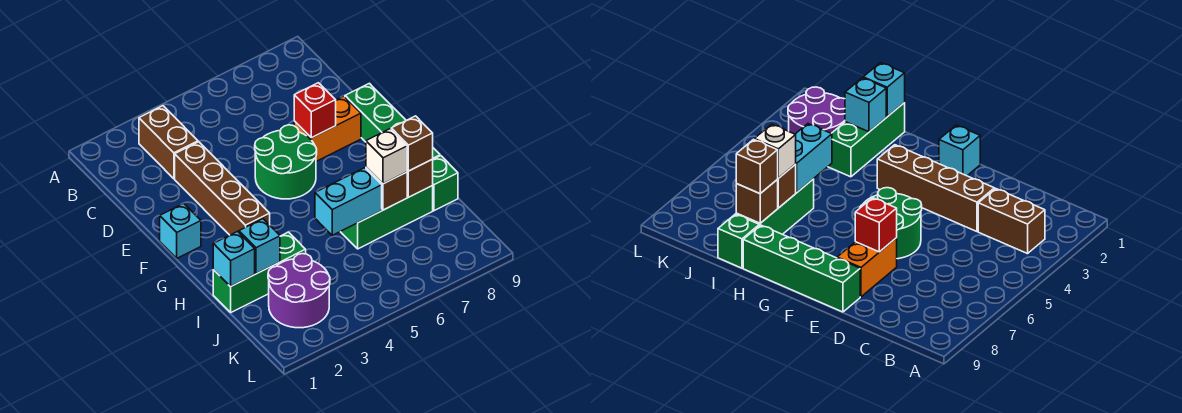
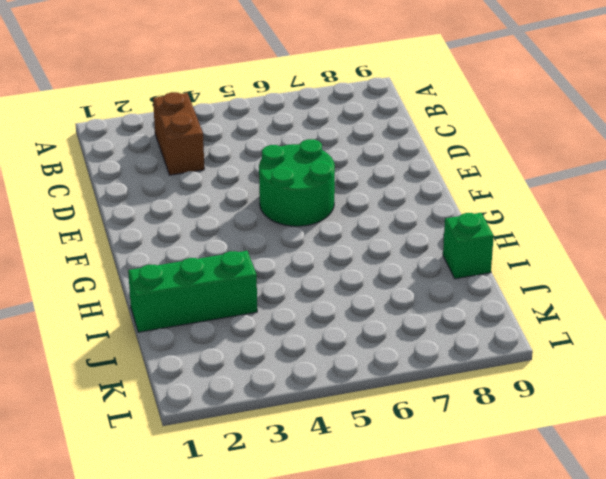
none -> brown 1x4 brick [175,142,270,235]
none -> orange 1x2 brick [294,96,361,161]
none -> green 1x4 brick [345,83,440,159]

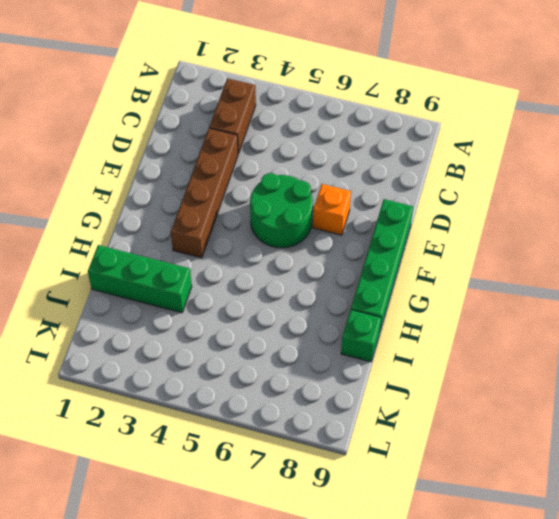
orange 1x1 brick [313,184,351,235] -> orange 1x2 brick [294,96,361,161]
none -> cyan 1x1 brick [160,204,201,258]
none -> green 1x3 brick [341,186,433,249]
none -> purple 2x2 round brick [268,254,330,328]

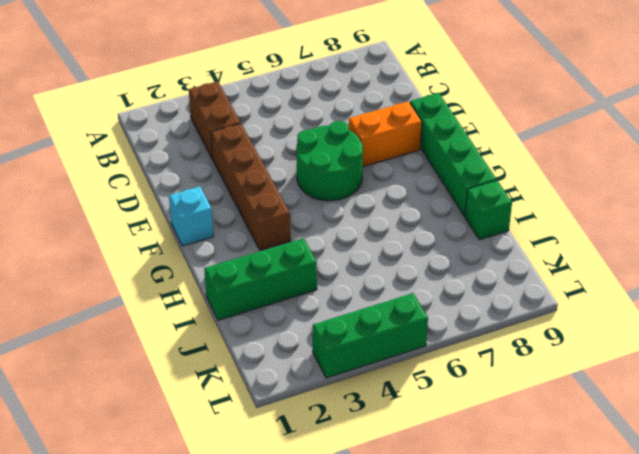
green 1x3 brick [313,293,428,378] -> green 1x3 brick moved to [341,186,433,249]
none -> purple 2x2 round brick [268,254,330,328]
none -> red 1x1 brick [294,83,336,138]
none -> cyan 1x1 brick [213,231,255,287]

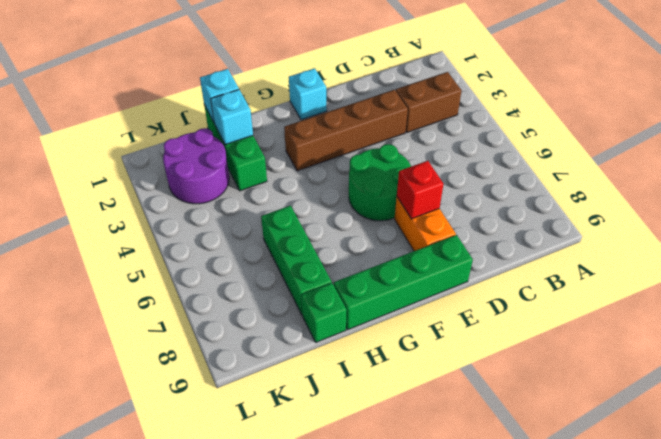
none -> cyan 1x2 brick [315,168,382,235]
none -> brown 1x1 brick [366,167,407,210]
none -> brown 1x1 brick [407,159,433,197]

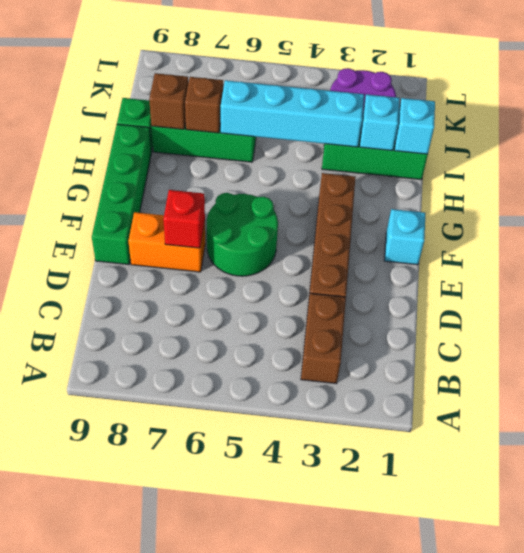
cyan 1x4 brick [221,80,364,147] -> cyan 1x2 brick [315,168,382,235]
none -> white 1x1 brick [366,129,407,184]
none -> brown 1x1 brick [391,116,433,171]

